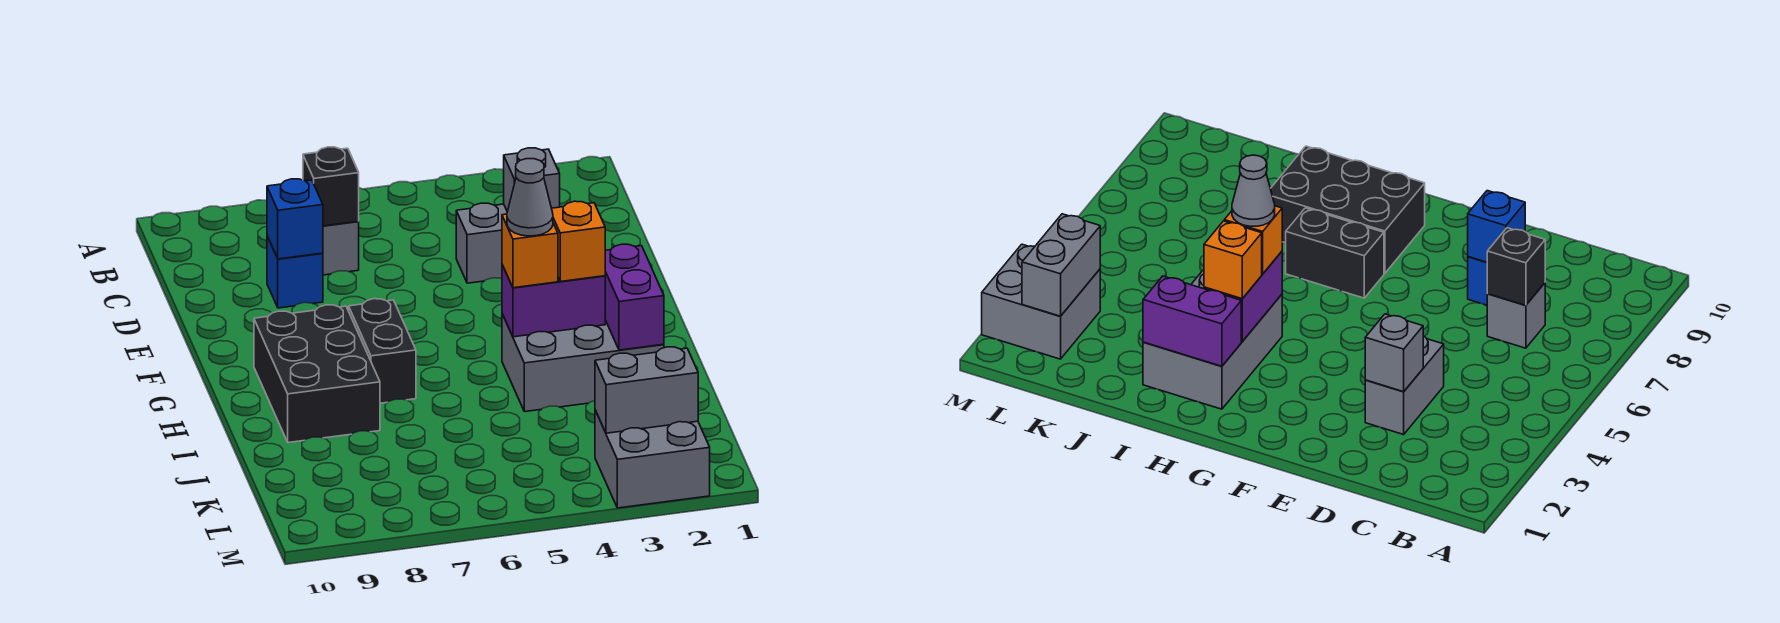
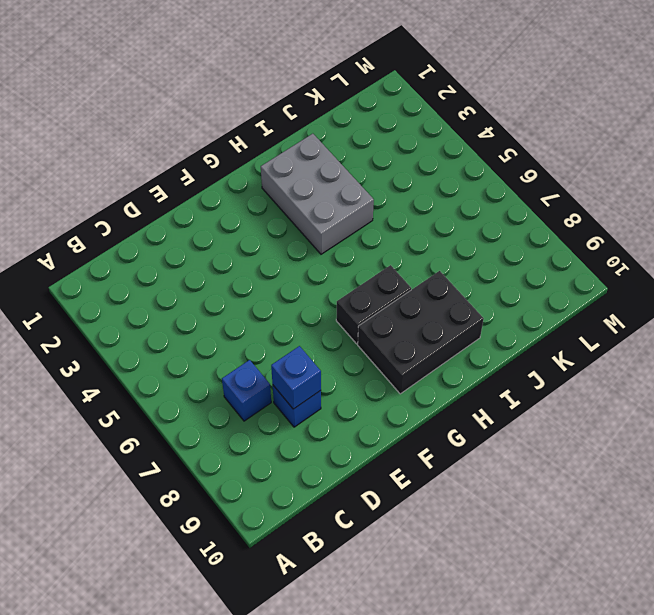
blue 1x1 brick [222,360,271,421] -> grey 1x1 brick [323,221,359,275]
none -> grey 1x2 brick [456,203,507,283]
none -> grey 2x2 brick [595,410,710,508]
none -> black 1x1 brick [303,147,359,226]

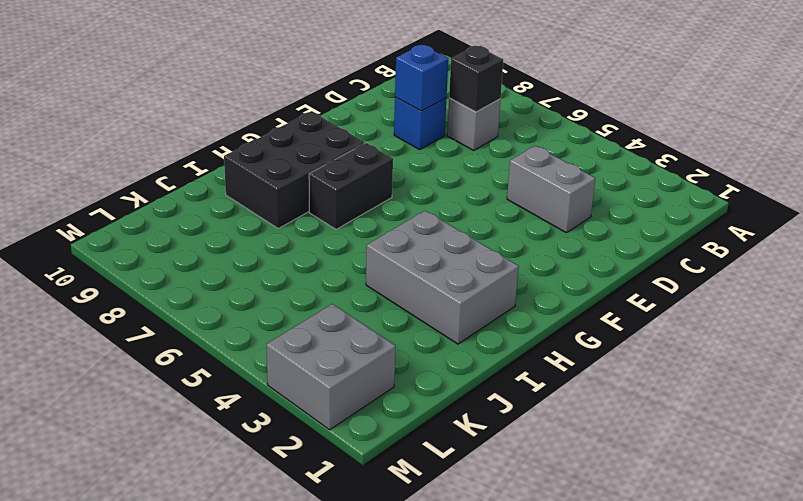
none -> grey 1x1 brick [504,148,560,212]
none -> purple 1x2 brick [605,244,664,350]
none -> purple 1x2 brick [502,265,605,337]

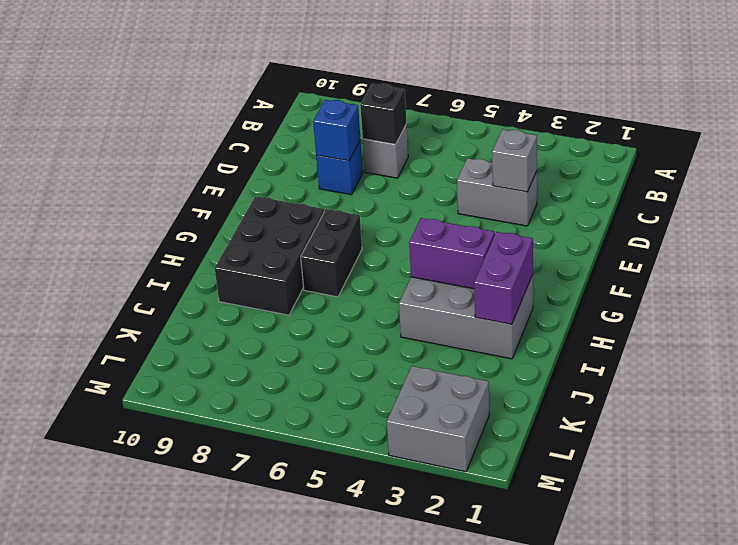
none -> grey 1x2 brick [595,347,698,433]
none -> orange 1x1 brick [552,201,605,282]
none -> orange 1x1 brick [502,214,558,288]

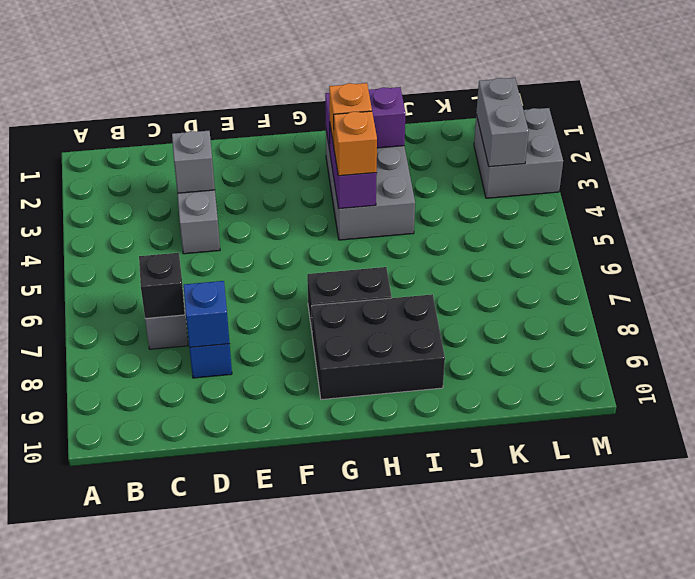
none -> grey 1x1 cone [507,159,553,236]

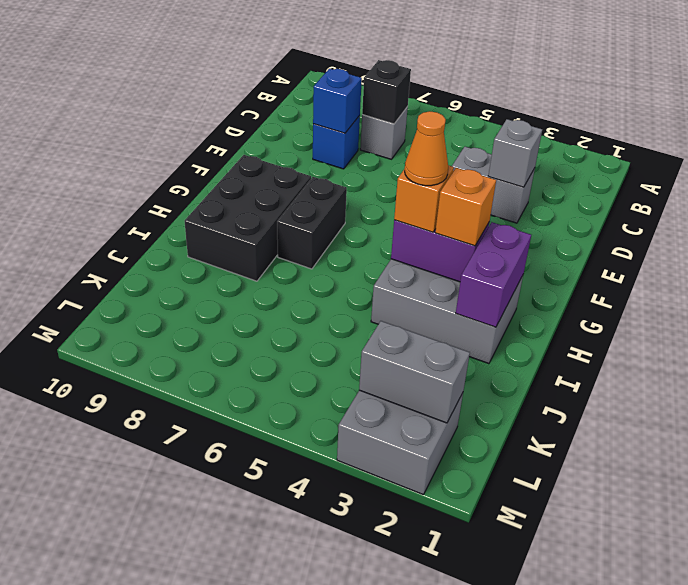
orange 1x1 cone [405,111,448,186] -> grey 1x1 cone [507,159,553,236]

